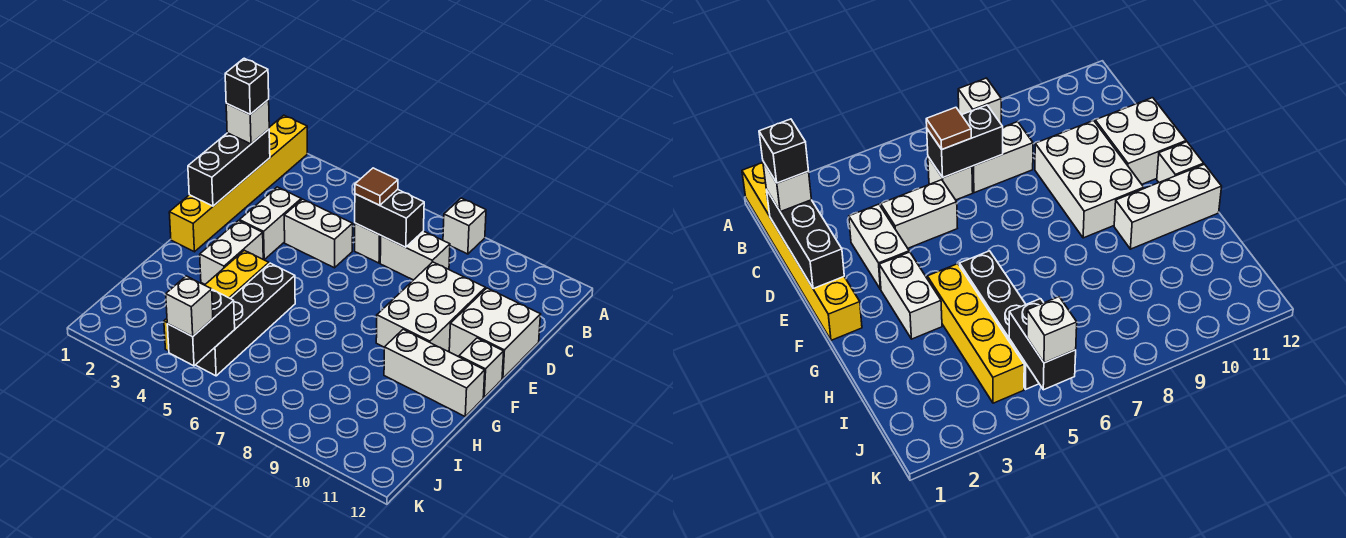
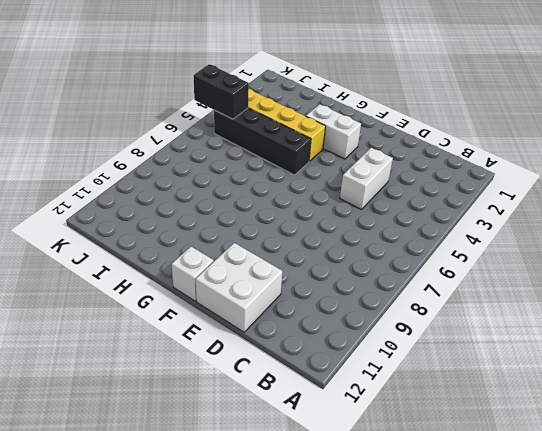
none -> yellow 1x6 brick [169,115,307,252]
none -> white 1x1 brick [443,198,486,254]
none -> white 1x1 brick [355,223,381,263]

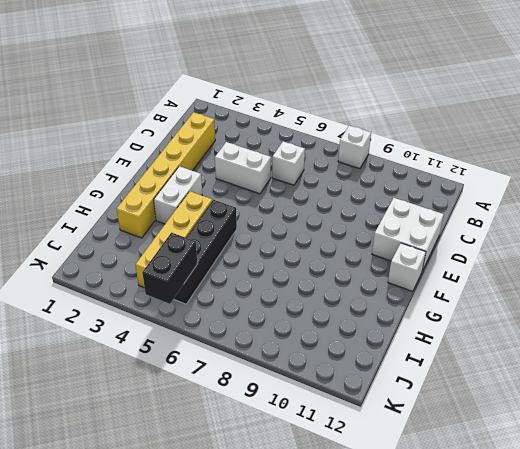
yellow 1x6 brick [116,112,215,238] -> yellow 1x6 brick moved to [169,115,307,252]
none -> white 1x2 brick [380,231,450,280]
none -> white 1x2 brick [239,187,301,260]
none -> white 2x3 brick [376,262,485,351]

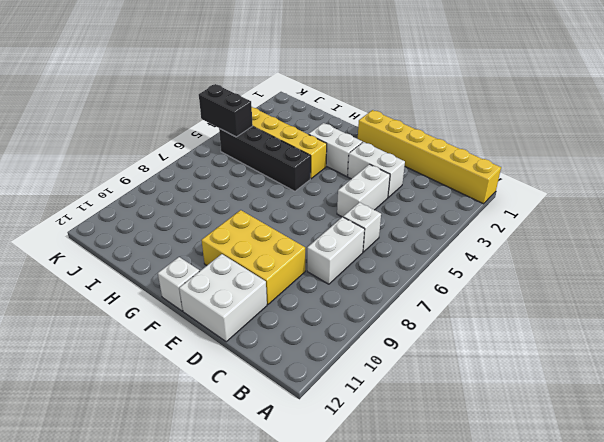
yellow 2x3 brick [202,210,305,305] -> white 2x3 brick [376,262,485,351]
none -> white 1x1 brick [443,198,486,254]
none -> white 1x3 brick [384,329,485,416]
none -> black 1x3 brick [188,129,270,206]

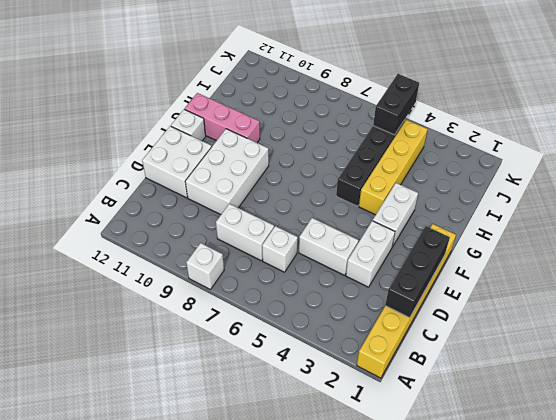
pink 1x3 brick [185,93,260,143] -> white 1x3 brick [384,329,485,416]
none -> black 1x2 brick [355,190,424,247]
none -> white 1x1 brick [226,100,269,144]
none -> brown 1x1 tile [355,168,398,205]

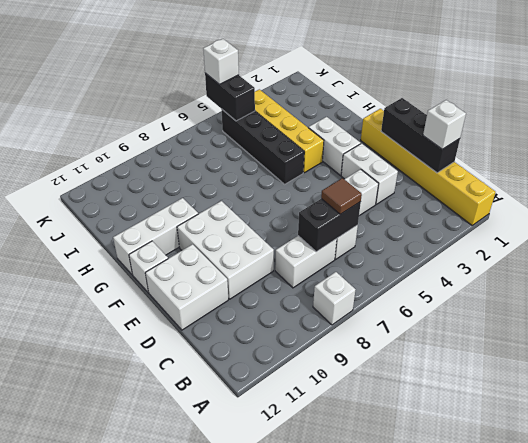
none -> black 1x1 brick [225,58,269,114]

